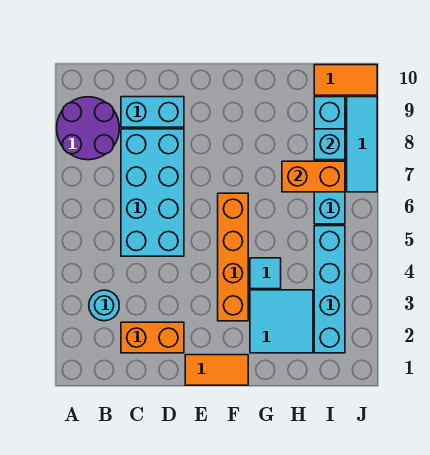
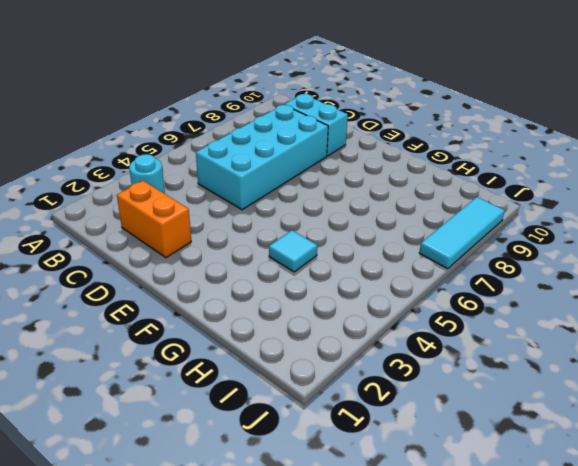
none -> purple 2x2 round brick [57,97,119,160]
none -> orange 1x2 tile [185,355,248,385]
none -> orange 1x4 brick [218,193,248,321]

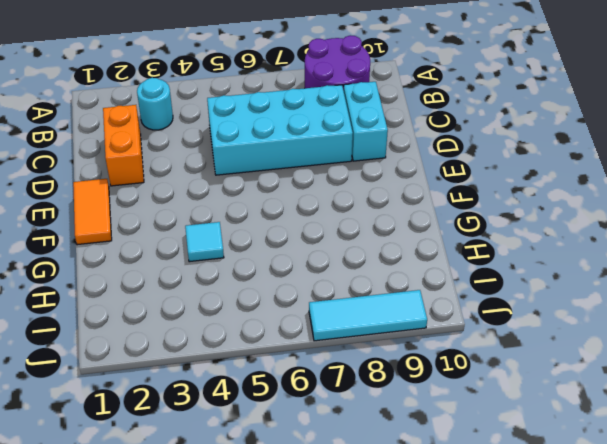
none -> orange 1x4 brick [218,193,248,321]
none -> cyan 2x2 tile [250,290,313,353]
none -> cyan 1x4 brick [314,226,345,353]

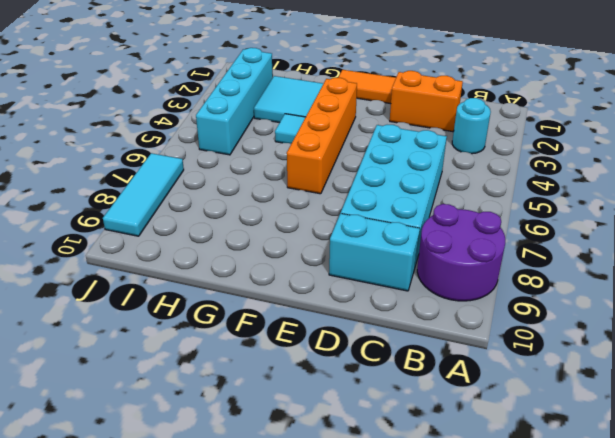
none -> cyan 1x4 brick [314,97,345,224]
none -> orange 1x2 tile [314,65,377,95]
none -> orange 1x2 brick [282,161,345,192]

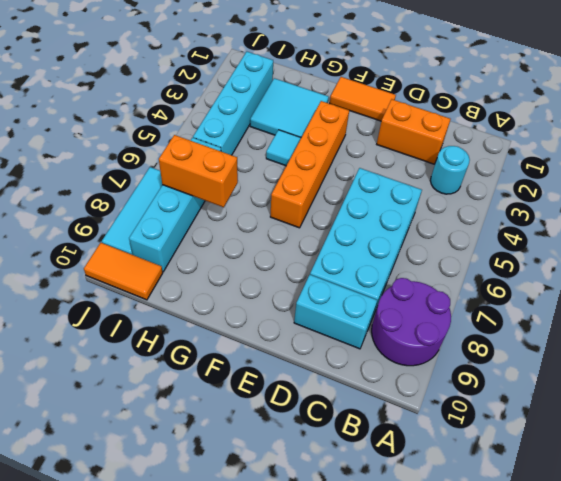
none -> cyan 1x1 brick [314,129,345,160]

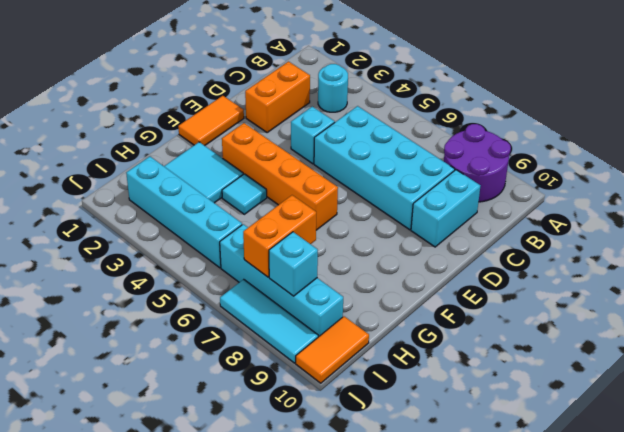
cyan 1x1 brick [291,107,335,164] -> none

